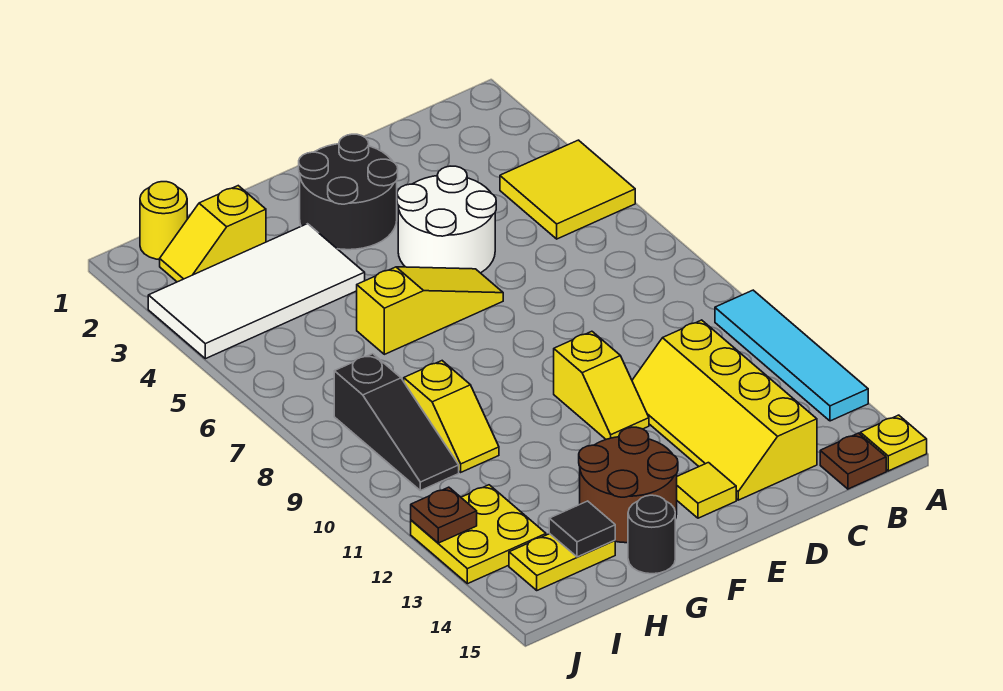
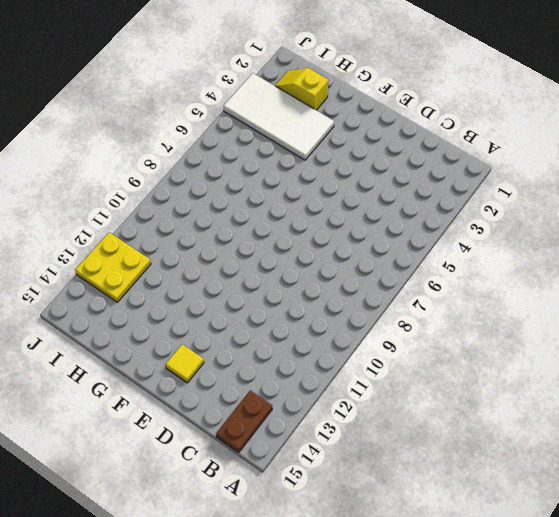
brown 1x2 plate [216,391,272,452] -> brown 1x1 plate [820,433,886,489]
none -> yellow 2x2 tile [500,140,635,239]
none -> cyan 1x4 tile [715,290,868,421]
none -> yellow 1x1 plate [860,415,927,471]

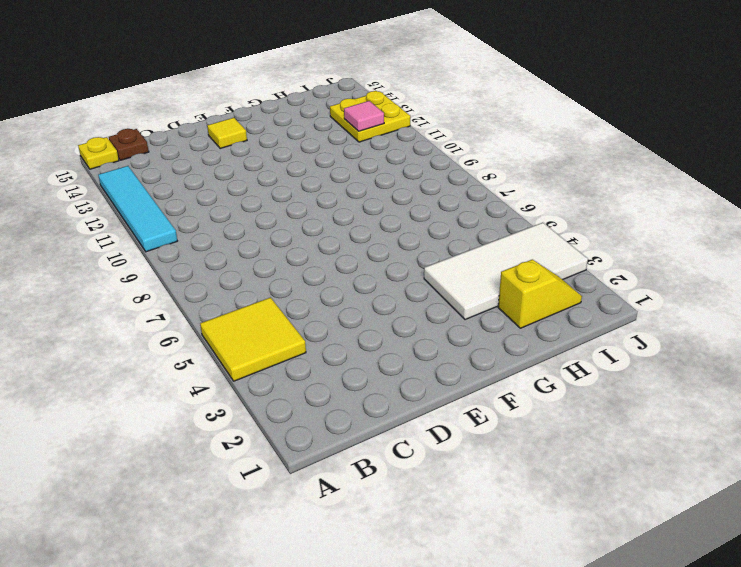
pink 1x1 tile [344,101,384,131] -> none
none -> yellow 2x4 slope [632,320,817,500]
none -> white 2x2 round brick [397,166,496,273]
none -> black 2x2 round brick [299,134,398,250]

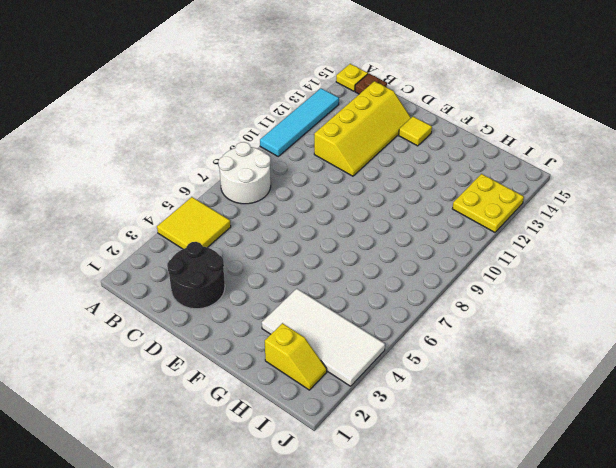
white 2x2 round brick [218,142,271,204] -> white 2x2 round brick moved to [397,166,496,273]
black 2x2 round brick [167,242,225,309] -> black 2x2 round brick moved to [299,134,398,250]
none -> yellow 1x3 slope [357,267,503,354]
none -> yellow 1x2 slope [554,331,649,439]
none -> brown 2x2 round brick [579,427,678,543]

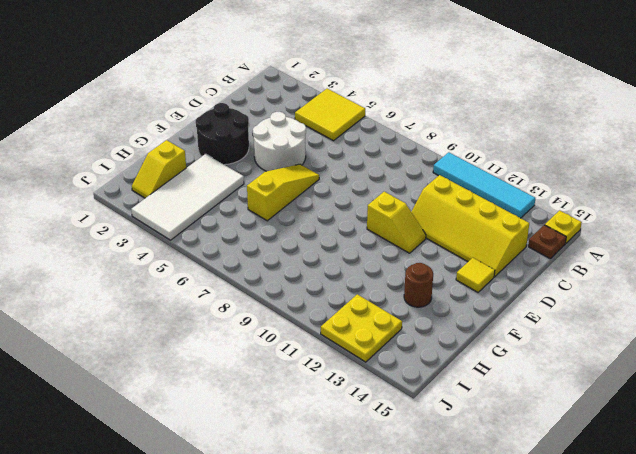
brown 1x1 round brick [404,263,433,307] -> brown 2x2 round brick [579,427,678,543]
none -> black 1x1 round brick [628,495,675,574]
none -> yellow 1x2 slope [404,361,499,472]
none -> yellow 1x2 plate [509,534,615,590]

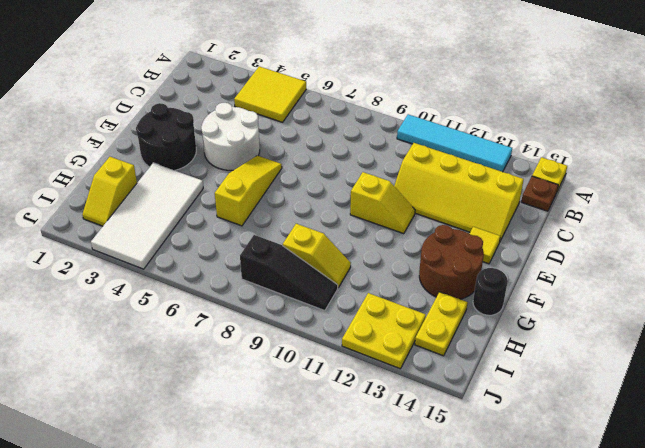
none -> yellow 1x1 round brick [140,182,187,260]
none -> black 1x1 tile [549,501,615,557]
none -> brown 1x1 plate [411,487,477,543]

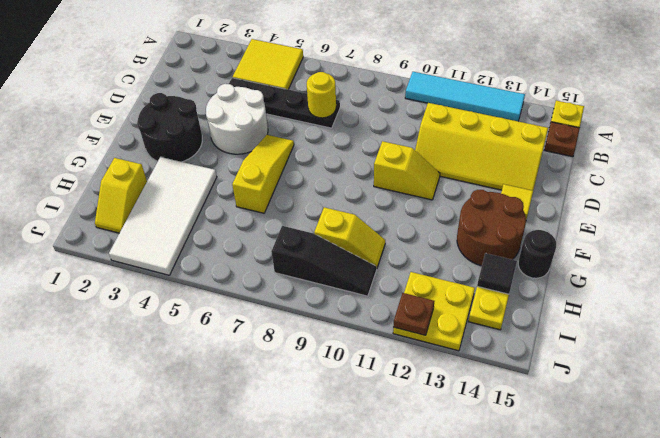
black 1x4 plate [229,78,340,128] -> none
yellow 1x1 round brick [307,72,336,118] -> yellow 1x1 round brick moved to [140,182,187,260]

